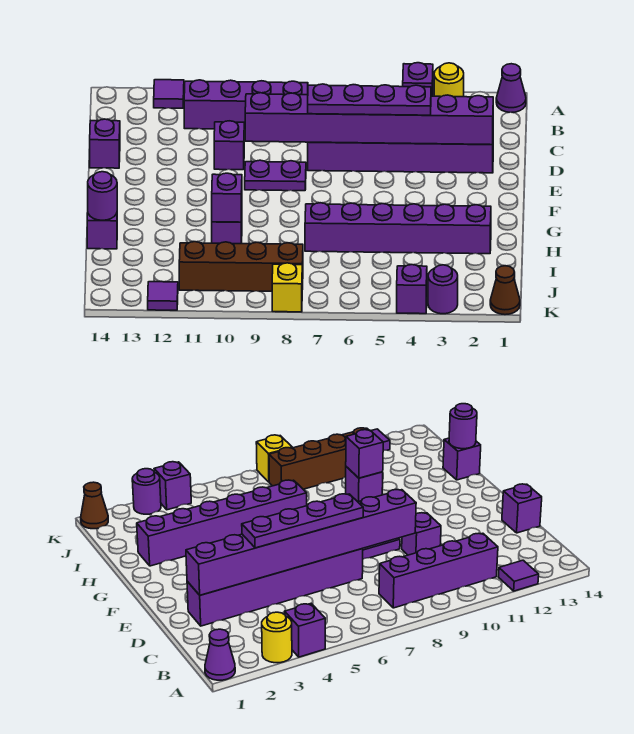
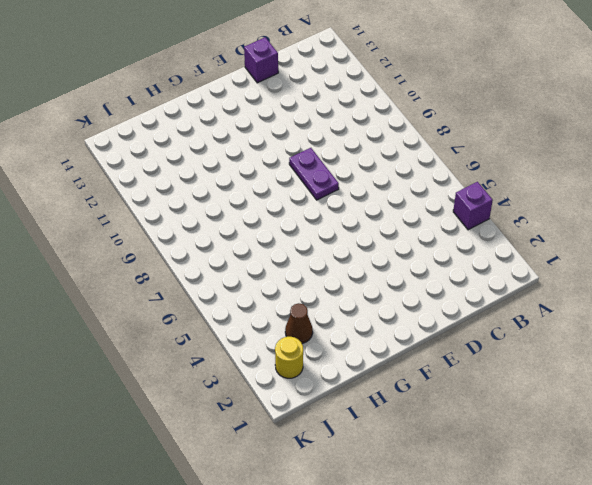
brown 1x1 cone [285,303,313,344] -> brown 1x1 cone moved to [490,266,520,315]
yellow 1x1 round brick [275,337,303,378] -> yellow 1x1 round brick moved to [434,63,464,97]
none -> purple 1x1 cone [496,64,526,112]
none -> purple 1x1 tile [154,80,184,108]
none -> purple 1x4 brick [184,80,308,129]

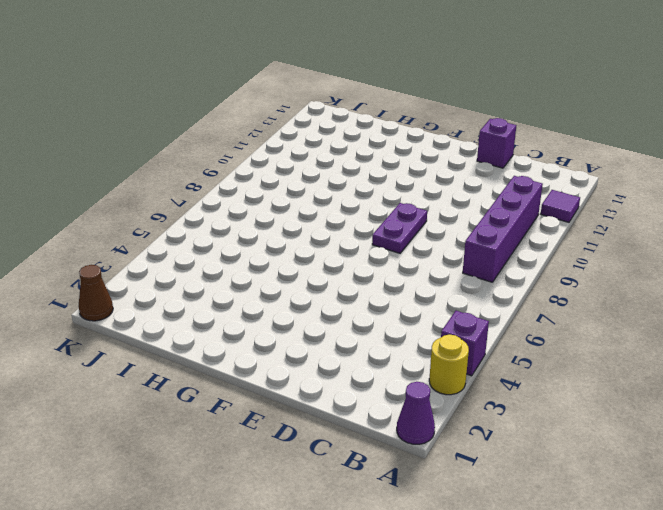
none -> purple 1x6 brick [308,142,493,173]
none -> purple 1x1 brick [214,121,244,170]
none -> purple 1x6 brick [305,203,491,254]

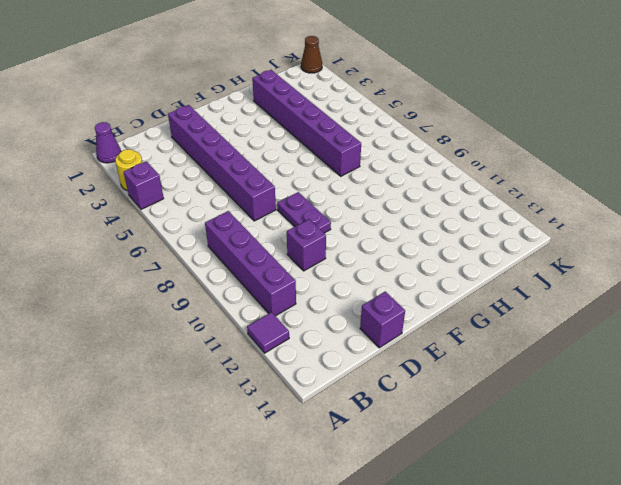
none -> purple 1x1 brick [212,218,242,244]
none -> purple 1x1 brick [87,213,117,249]
none -> brown 1x4 brick [179,242,303,291]

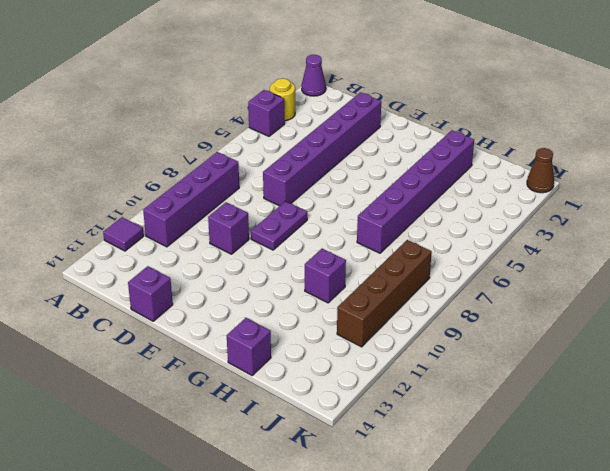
none -> purple 1x1 round brick [428,265,458,314]
none -> purple 1x1 brick [397,265,427,314]
none -> yellow 1x1 brick [272,263,302,312]

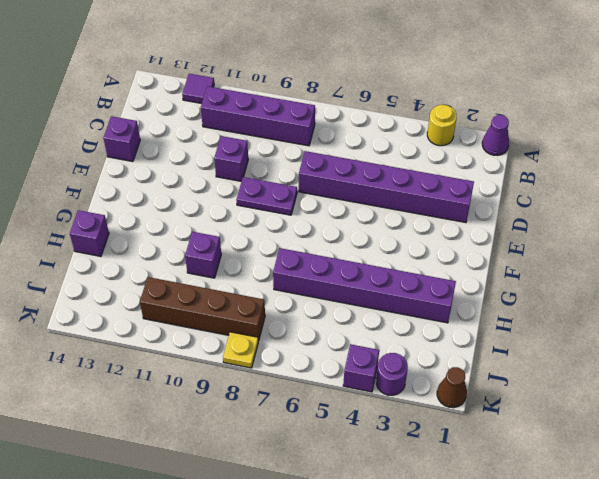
yellow 1x1 plate [223,332,258,368] -> yellow 1x1 brick [272,263,302,312]
none -> purple 1x1 brick [403,63,433,96]
none -> purple 1x1 tile [148,282,178,310]
none -> purple 1x8 brick [245,93,493,145]

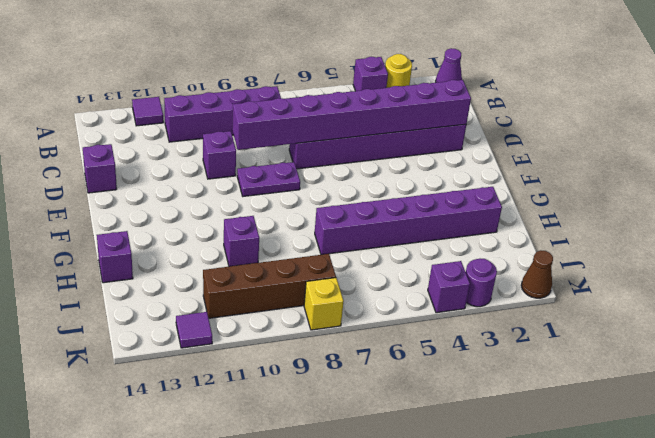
none -> purple 1x1 brick [212,173,242,222]
none -> purple 1x1 round brick [88,172,117,220]
none -> purple 1x4 plate [308,84,431,115]

